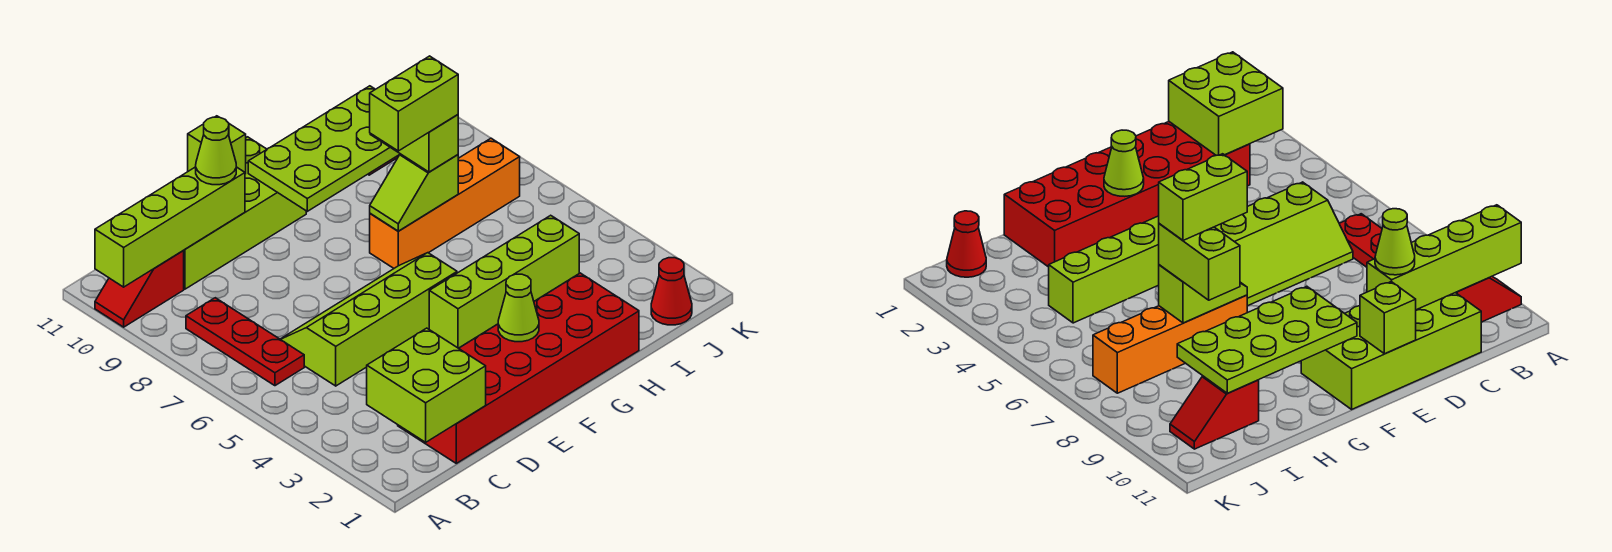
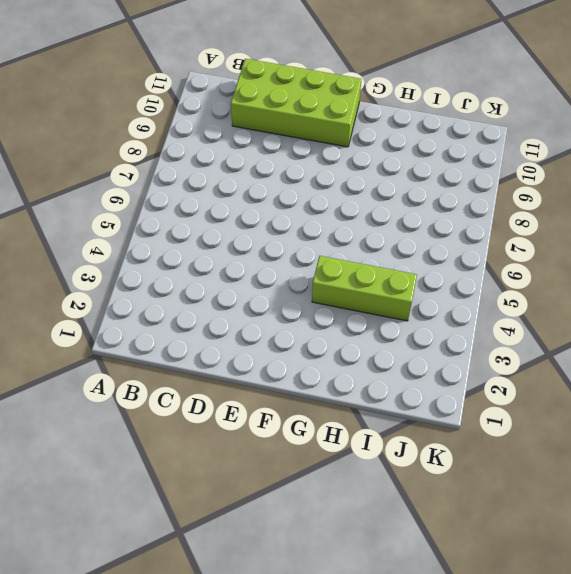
lime 1x3 brick [312,256,417,321] -> lime 1x4 brick [429,215,579,348]
none -> red 1x2 slope [95,251,184,327]
none -> red 1x3 plate [186,298,304,386]
none -> red 2x6 brick [398,273,639,463]

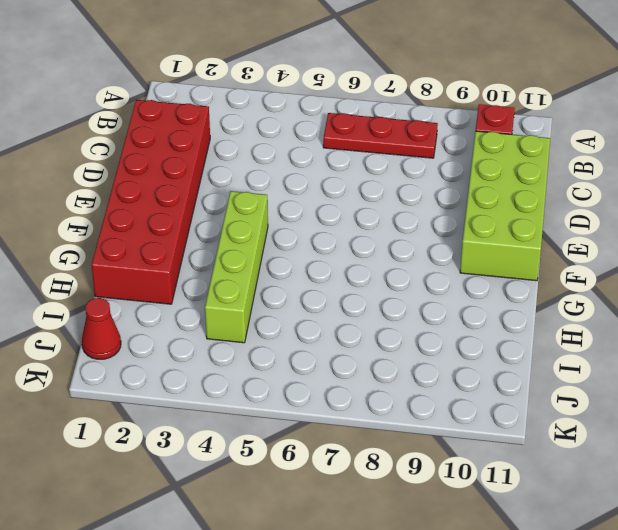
none -> lime 2x4 slope [281,253,457,386]
none -> orange 1x4 brick [370,138,520,268]
none -> red 1x2 slope [1170,376,1259,449]

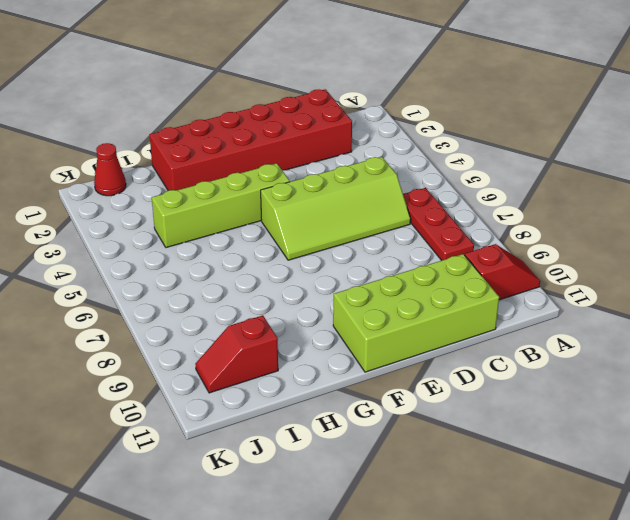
none -> orange 1x4 brick [370,138,520,268]
none -> lime 1x4 brick [95,167,245,287]
none -> lime 2x2 brick [367,328,486,442]

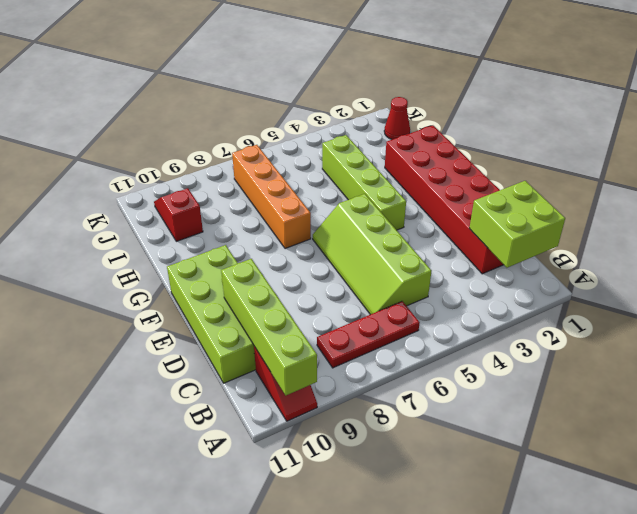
none -> lime 1x1 brick [188,116,246,174]
none -> lime 1x1 cone [498,274,539,342]
none -> lime 2x4 plate [248,86,400,211]

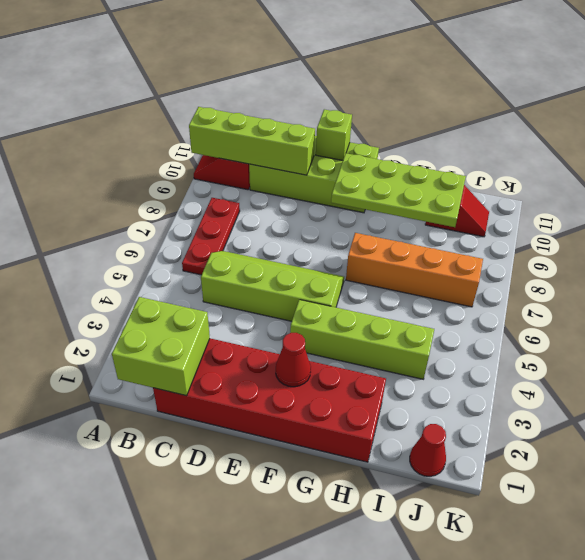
red 1x1 cone [276,333,311,387] -> lime 1x1 cone [498,274,539,342]
none -> lime 1x2 slope [370,154,458,231]
none -> lime 1x1 cone [196,117,236,185]
none -> lime 1x2 brick [370,115,458,172]

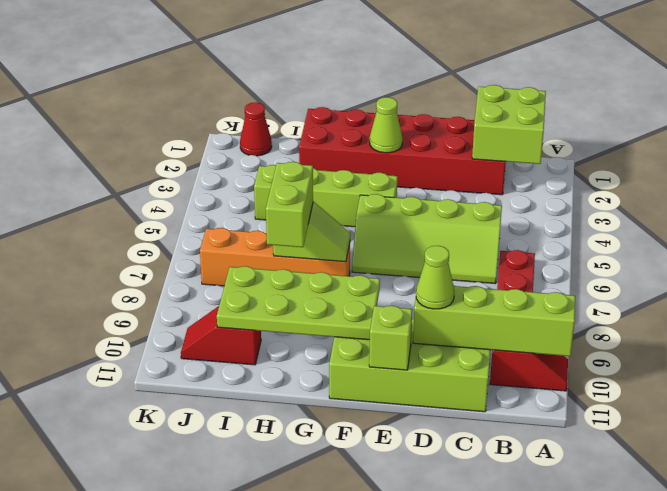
none -> lime 1x2 brick [370,56,458,151]

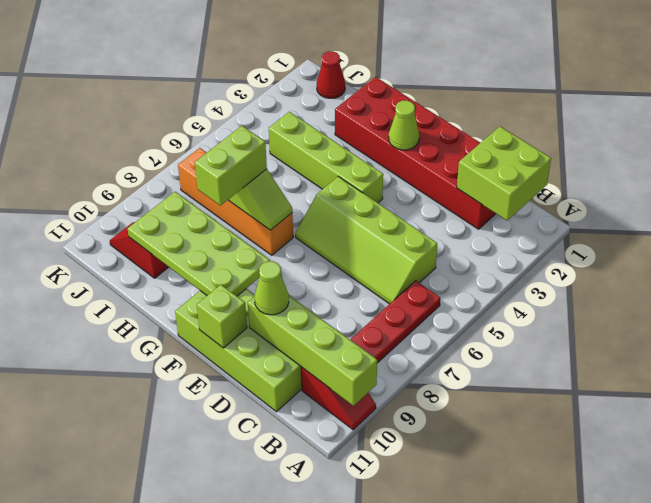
none -> lime 1x2 brick [370,56,458,151]

